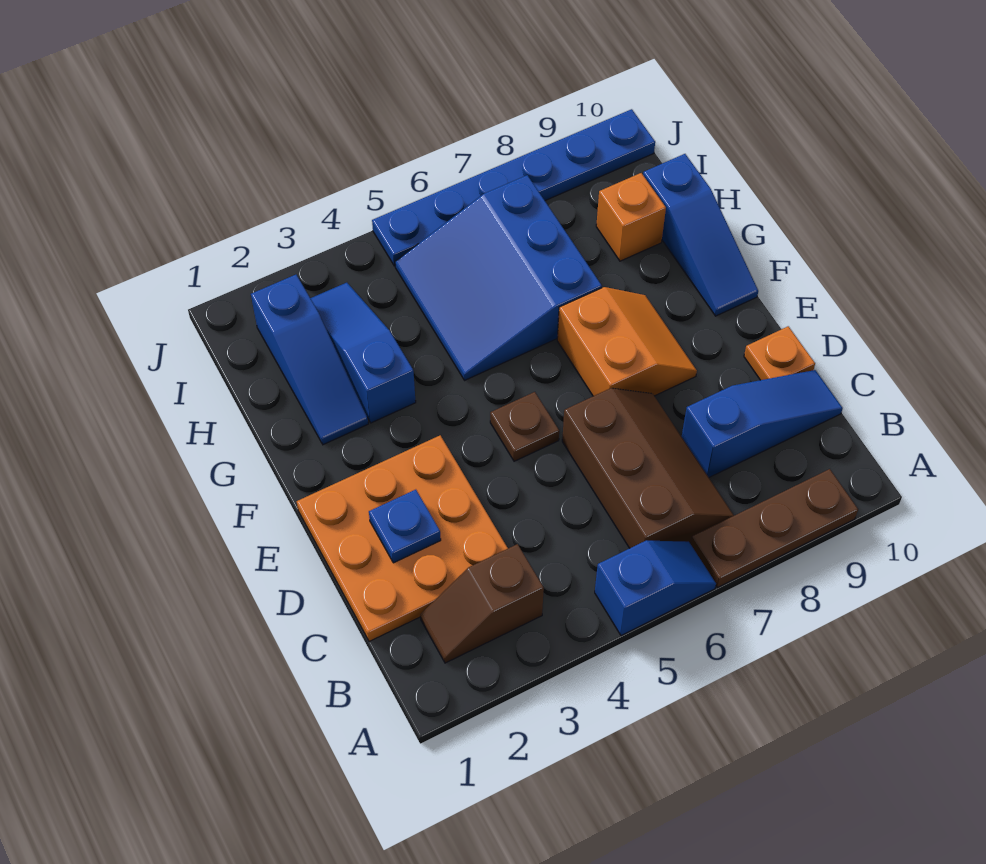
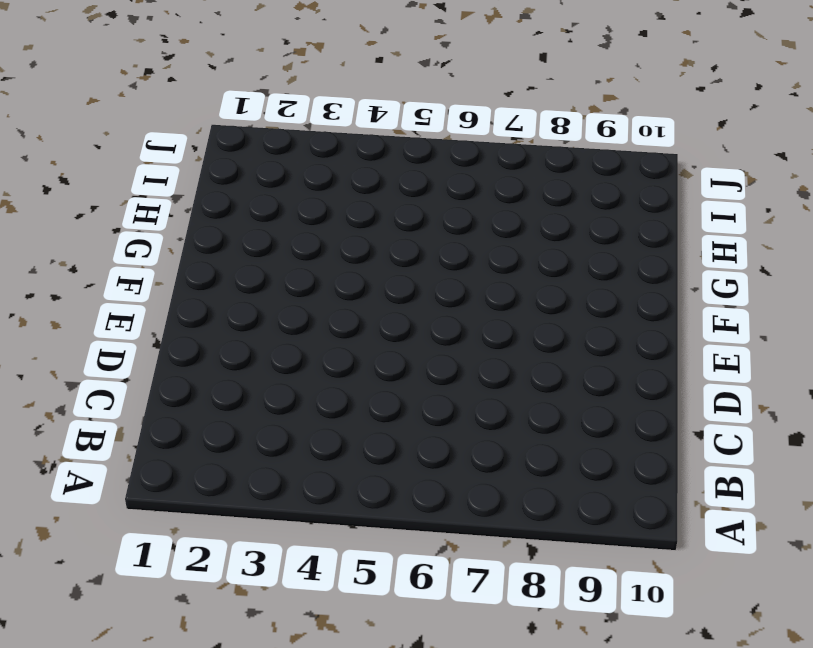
none -> blue 1x2 slope [595,540,716,636]
none -> brown 1x3 plate [691,469,858,588]
none -> brown 1x2 slope [420,544,544,663]

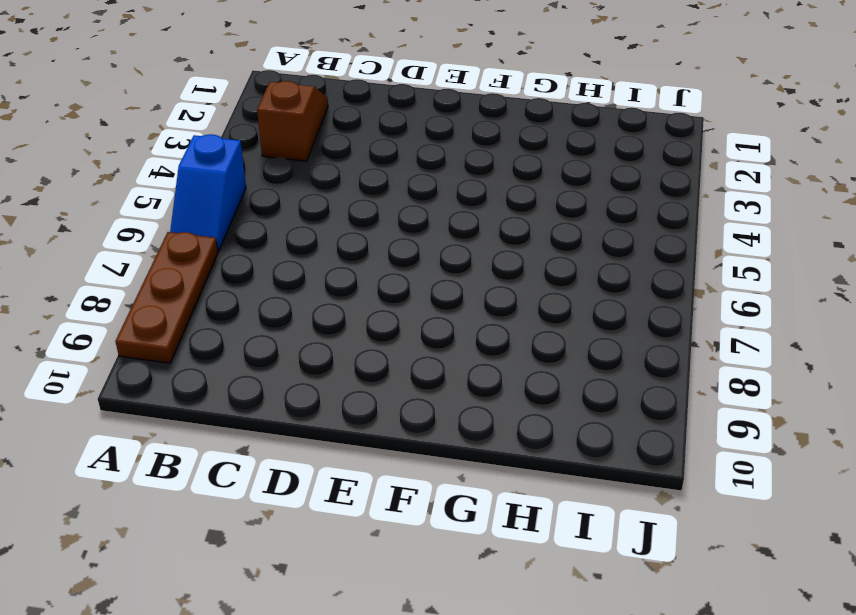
none -> brown 2x3 slope [562,388,734,548]
none -> orange 3x3 plate [297,435,508,642]
none -> blue 1x3 slope [682,370,843,477]

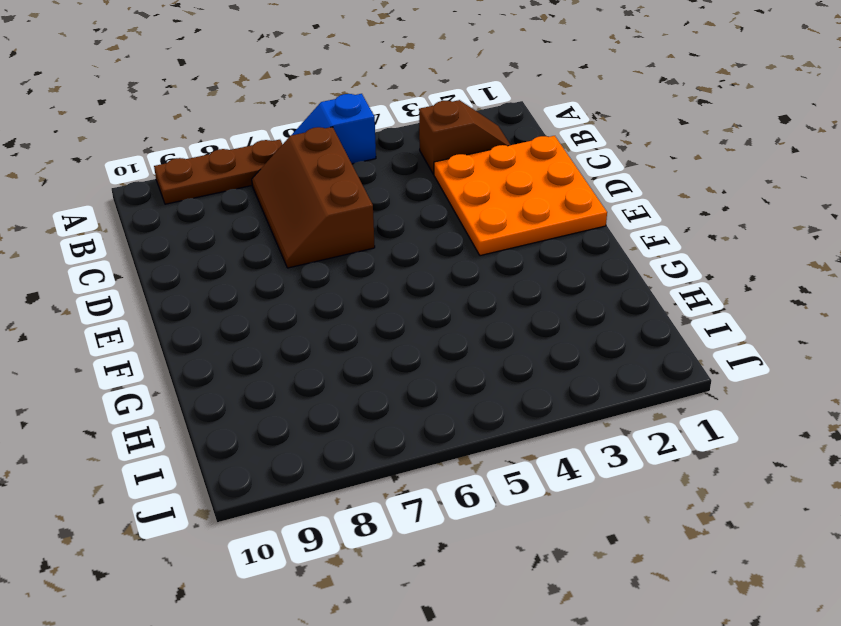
none -> blue 1x3 slope [682,370,843,477]
none -> orange 1x1 plate [744,326,815,380]
none -> brown 1x1 plate [490,392,559,461]

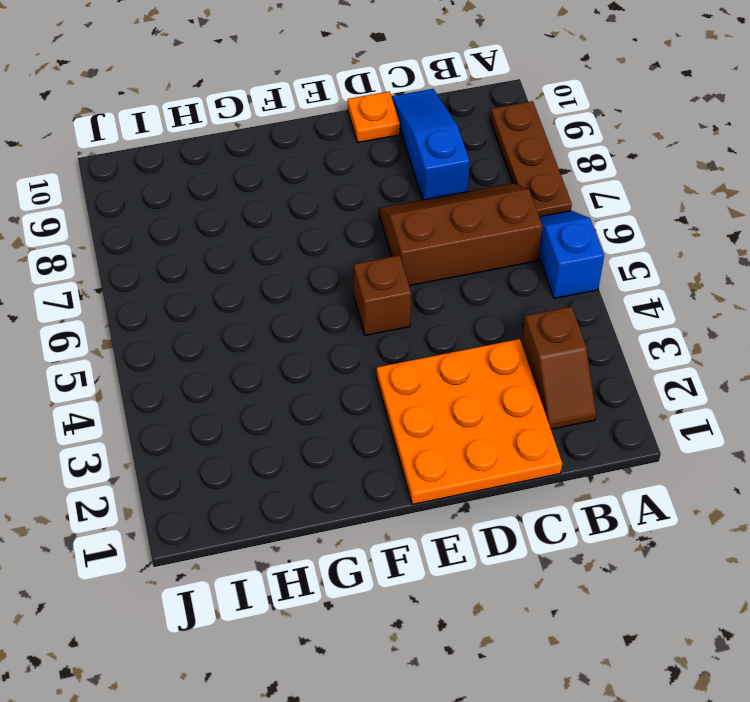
brown 1x1 brick [354,255,411,335] -> brown 1x1 plate [490,392,559,461]
none -> orange 2x2 slope [557,287,697,396]
none -> blue 1x3 slope [643,154,758,316]
none -> blue 1x3 slope [251,275,368,445]

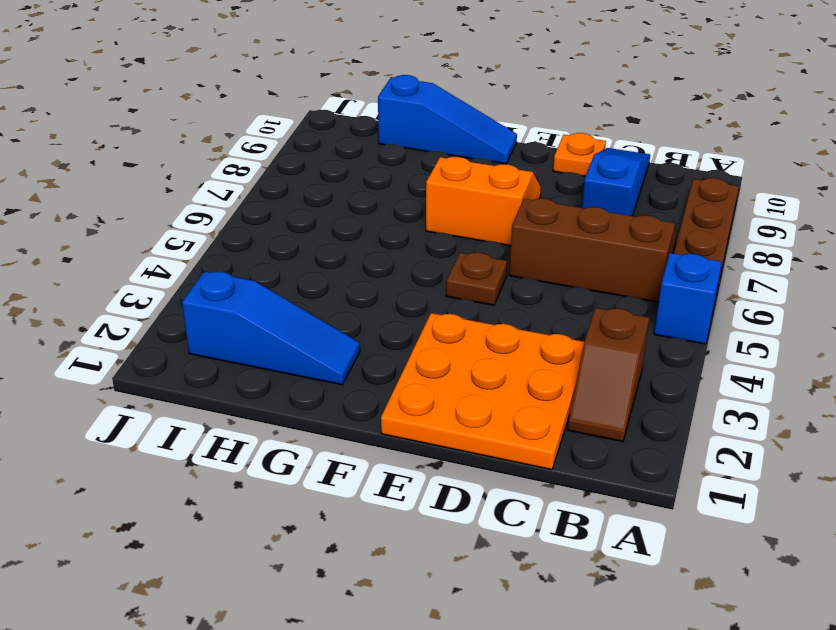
none -> blue 1x3 slope [310,283,416,423]
none -> blue 3x3 slope [395,175,602,380]
none -> orange 1x1 brick [596,173,666,261]

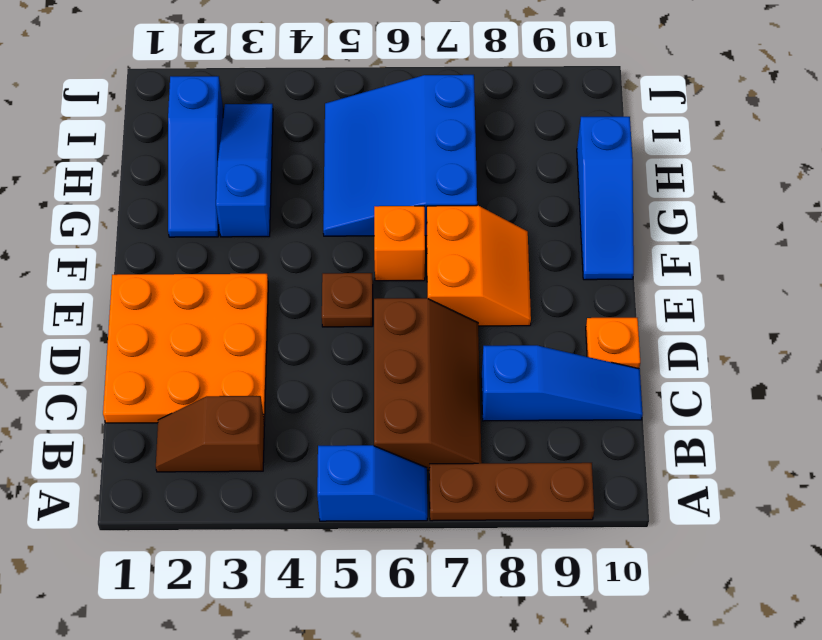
orange 1x1 brick [374,206,425,281] -> orange 1x1 brick moved to [596,173,666,261]
none -> blue 1x6 plate [372,109,655,266]
none -> blue 1x1 plate [369,490,441,563]

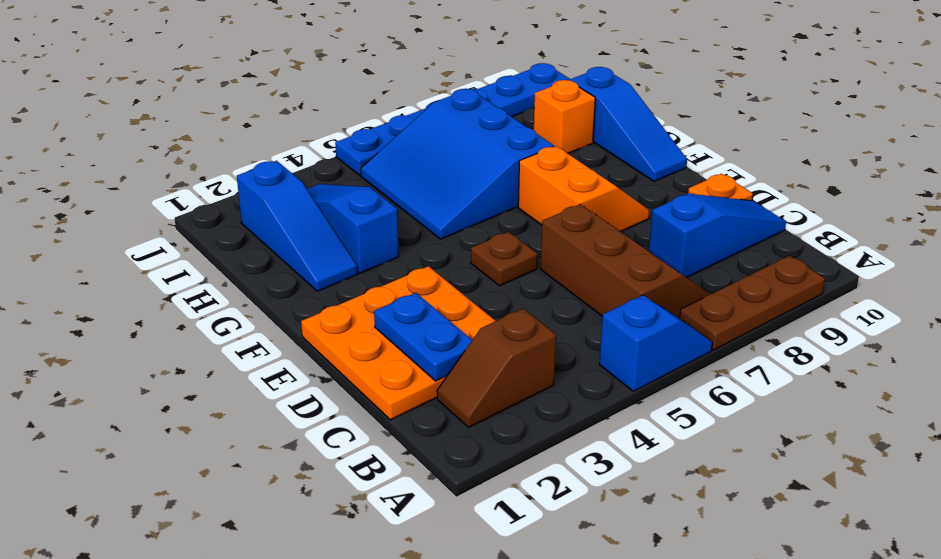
blue 1x2 plate [374,293,472,381] -> blue 1x1 plate [369,490,441,563]

